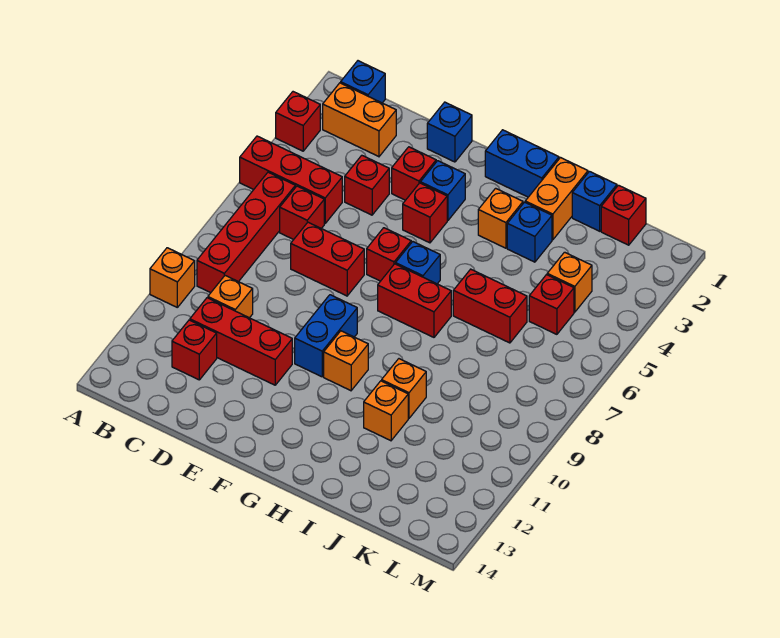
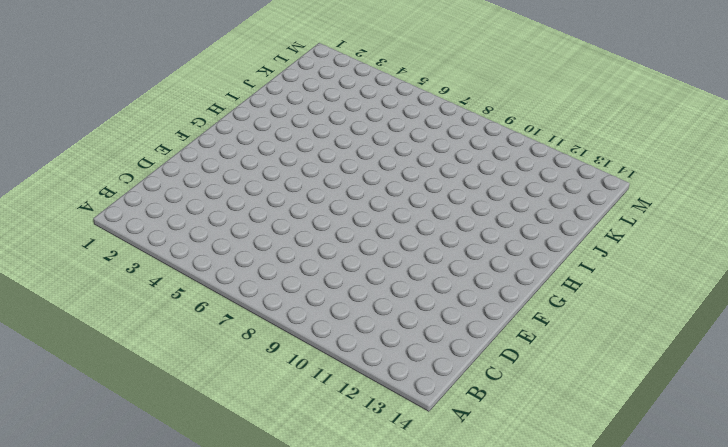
none -> red 1x1 brick [276,92,320,151]
none -> red 1x3 brick [240,136,342,223]
none -> orange 1x1 brick [150,248,195,307]
none -> blue 1x1 brick [341,61,385,103]

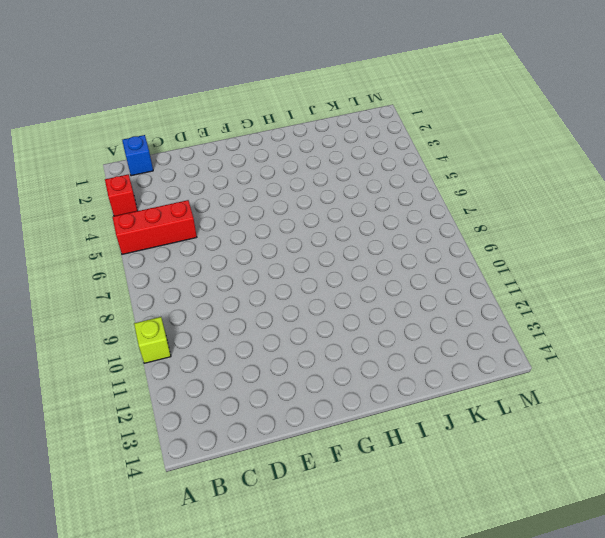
lime 1x1 brick [134,317,171,363] -> orange 1x1 brick [150,248,195,307]
none -> orange 1x2 brick [323,83,396,157]
none -> red 1x4 brick [197,172,295,293]
none -> red 1x1 brick [280,186,324,240]
none -> orange 1x1 brick [208,276,253,318]

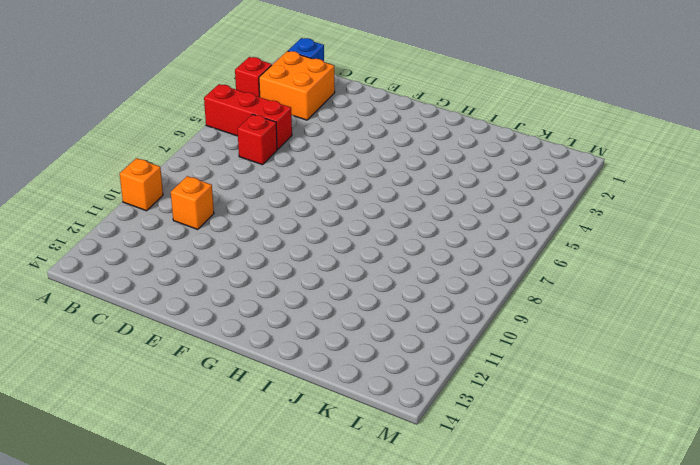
orange 2x2 brick [259,51,335,120] -> orange 1x2 brick [323,83,396,157]
none -> red 1x4 brick [197,172,295,293]
none -> red 1x3 brick [190,298,292,385]
none -> red 1x1 brick [172,320,217,380]
none -> red 1x1 brick [345,155,389,215]

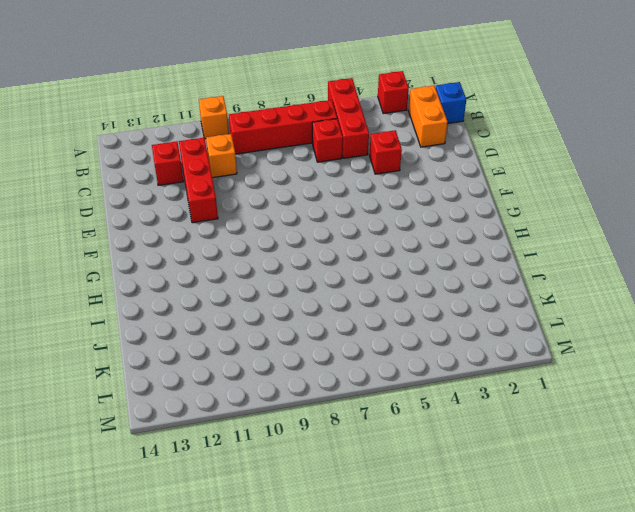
none -> red 1x2 brick [291,222,364,296]
none -> blue 1x1 brick [427,102,472,162]
none -> red 1x1 brick [392,147,436,200]
none -> blue 1x1 brick [420,161,465,220]

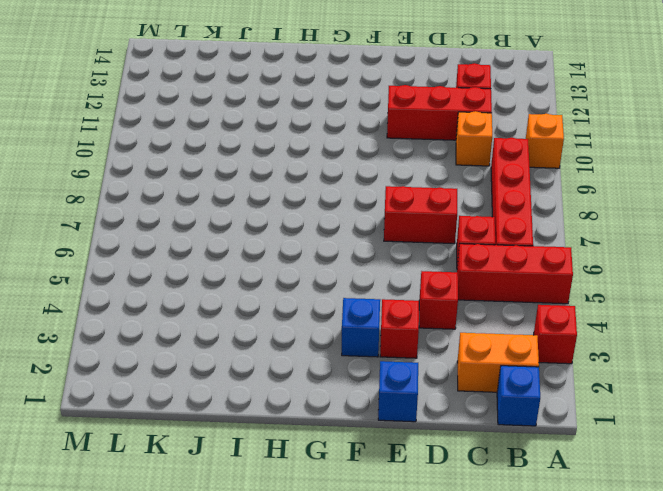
none -> red 1x1 brick [403,183,447,243]
none -> red 1x1 brick [367,228,411,281]
none -> blue 1x2 brick [295,295,357,377]
none -> blue 1x2 brick [485,130,559,197]

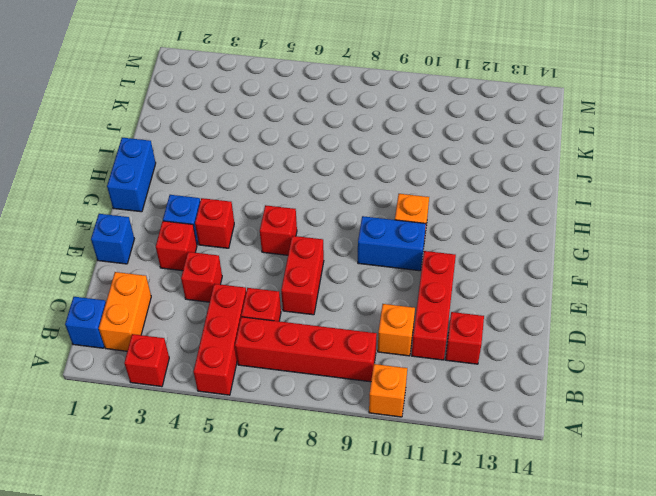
none -> blue 1x1 brick [396,242,440,284]
none -> red 1x2 brick [378,264,451,337]
none -> orange 1x1 brick [478,188,523,248]
none -> orange 1x2 brick [525,158,588,240]

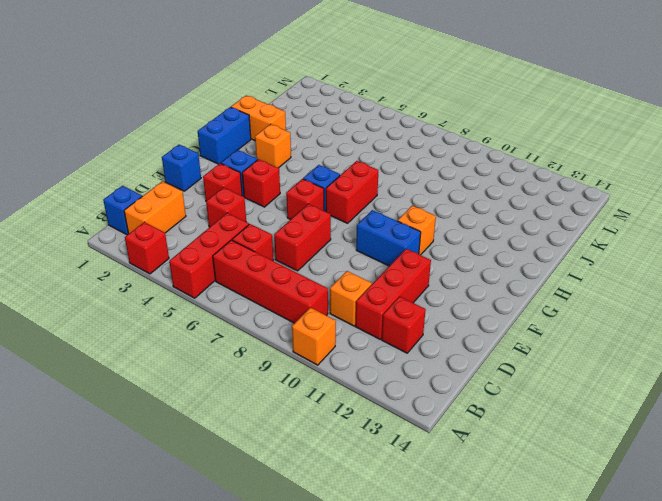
none -> blue 1x1 brick [507,202,552,262]
none -> red 1x2 brick [453,269,527,343]
none -> orange 1x1 brick [382,359,426,418]
none -> orange 1x1 brick [364,381,408,441]

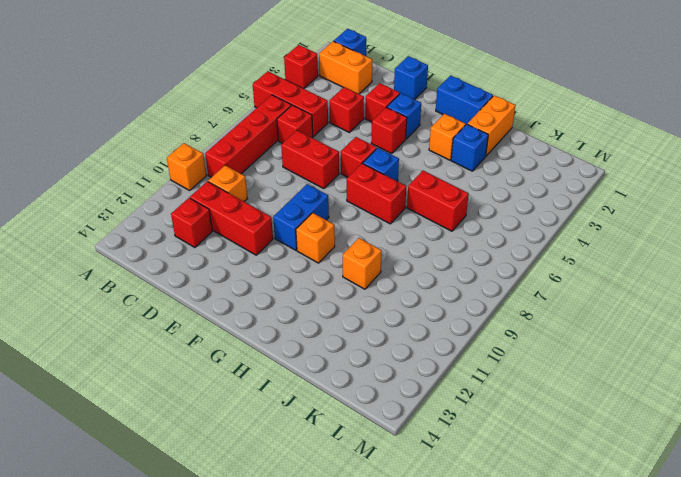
none -> orange 1x1 brick [364,381,408,441]
none -> blue 1x1 brick [572,172,617,231]
none -> red 1x1 brick [601,185,646,245]
none -> orange 1x1 brick [547,252,592,312]

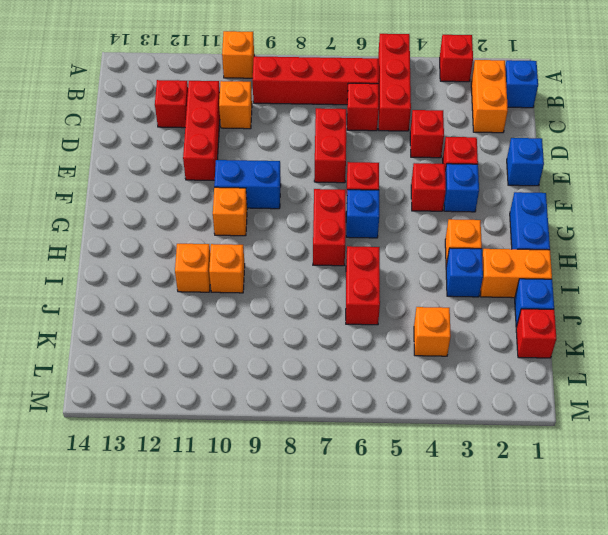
none -> red 1x1 brick [529,275,574,334]

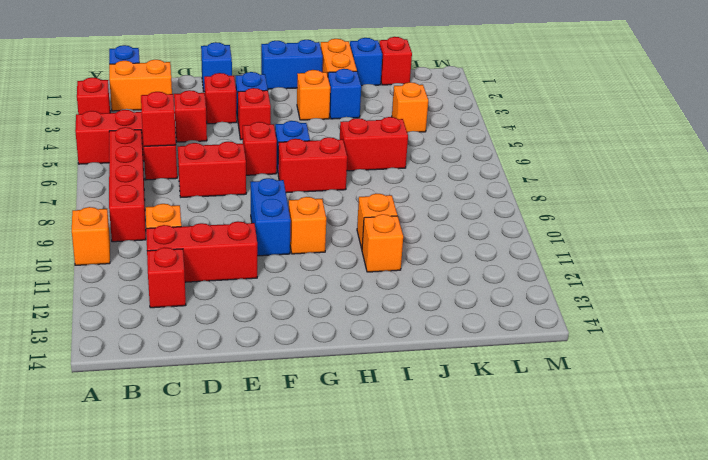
red 1x1 brick [141,92,176,146] -> red 1x1 brick moved to [529,275,574,334]

